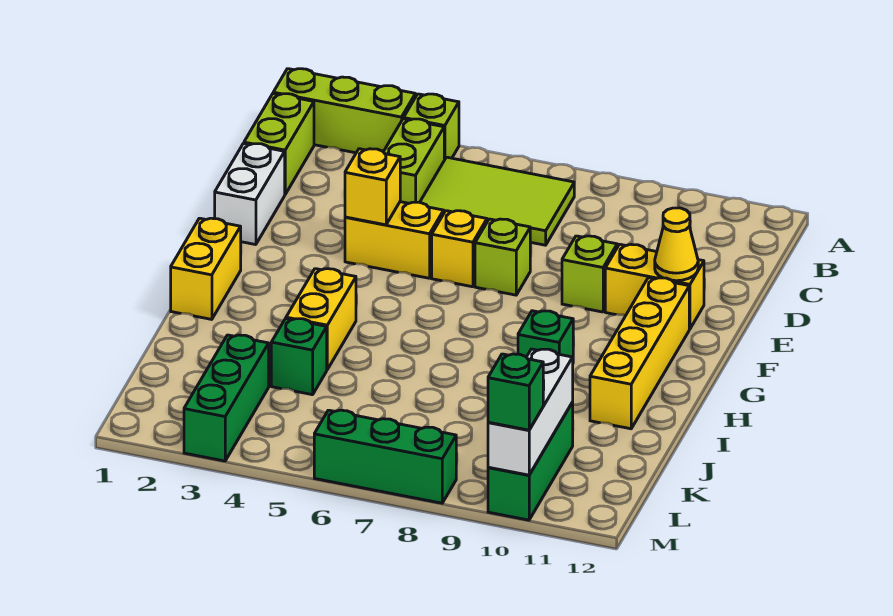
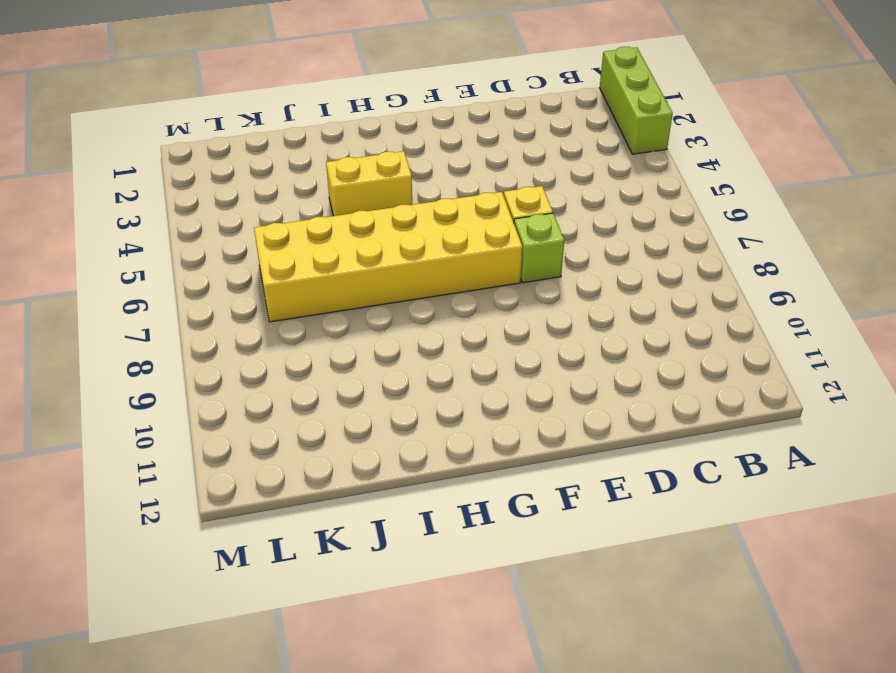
yellow 2x6 brick [254,192,522,322] -> none
none -> lime 1x1 brick [404,94,459,160]
none -> lime 1x2 brick [244,94,314,194]
none -> lime 1x2 brick [384,119,444,203]

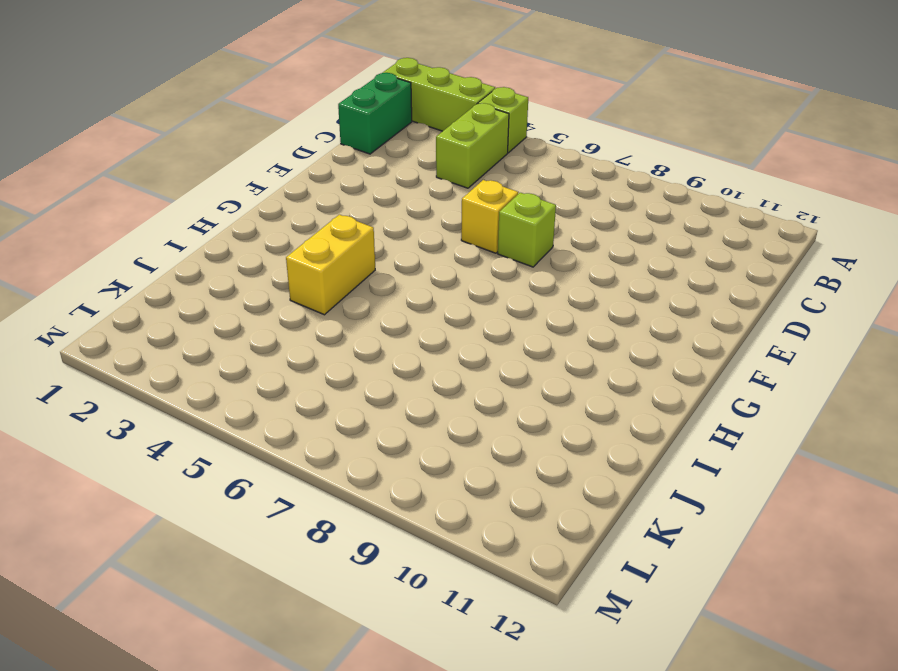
green 1x2 brick [338,73,412,154] -> lime 1x2 brick [244,94,314,194]
none -> lime 2x3 tile [420,157,574,245]
none -> white 1x2 brick [215,143,285,245]
none -> yellow 1x2 brick [345,202,444,278]

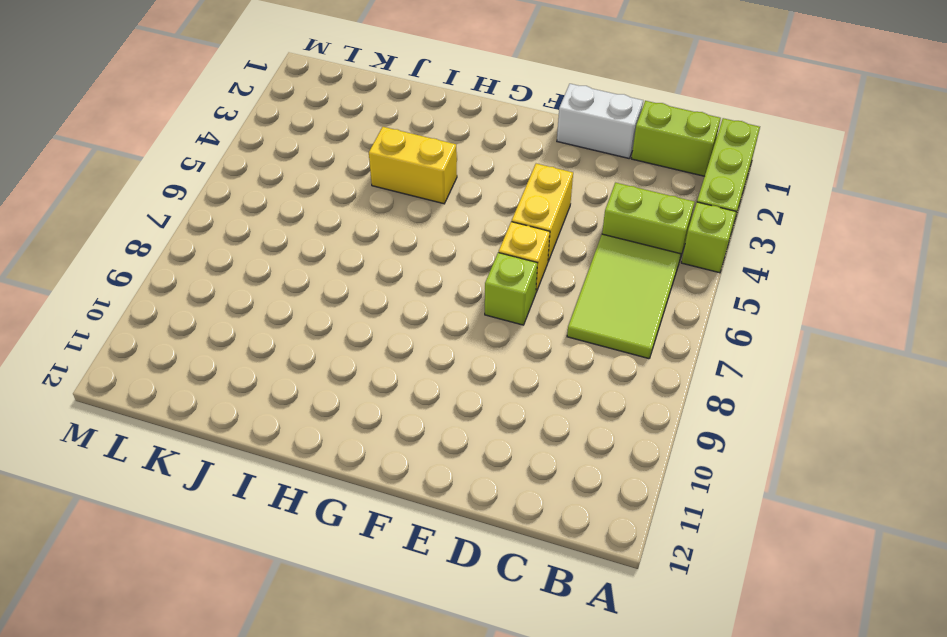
none -> lime 1x1 brick [562,236,617,312]
none -> yellow 1x2 brick [605,244,704,329]
none -> yellow 1x4 brick [590,278,689,429]

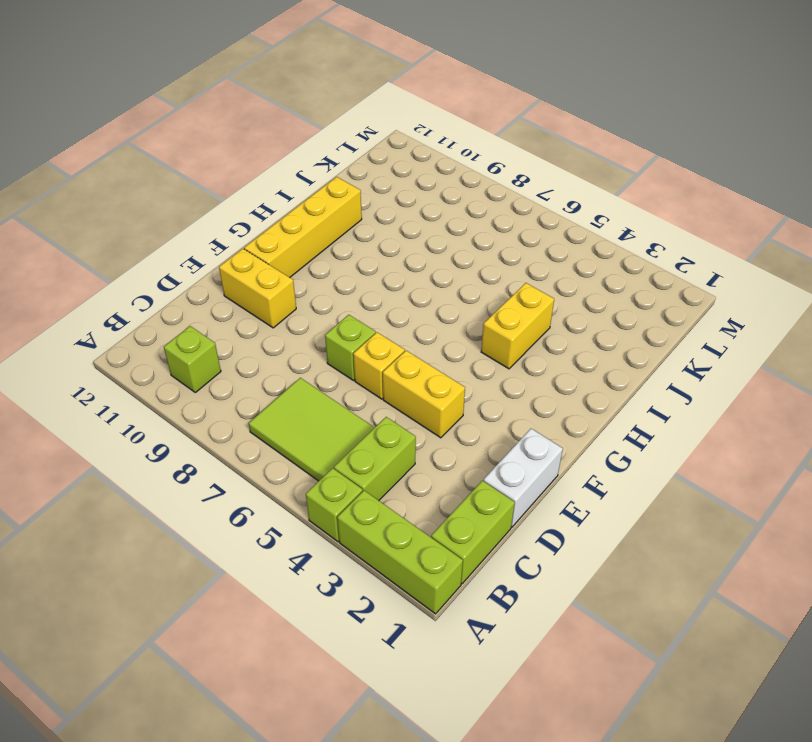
lime 1x1 brick [164,326,221,392] -> lime 1x1 brick moved to [562,236,617,312]
none -> yellow 1x2 brick [171,218,241,319]
none -> green 1x1 brick [518,311,573,357]
none -> green 1x1 brick [271,319,327,395]

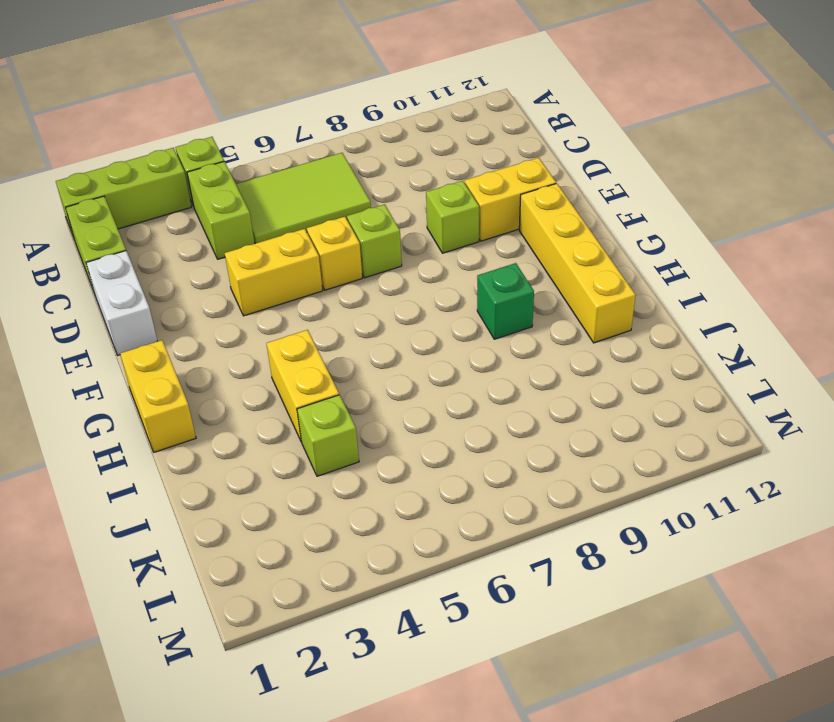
lime 1x1 brick [297,395,359,476] -> green 1x1 brick [271,319,327,395]
none -> green 1x3 brick [184,335,269,461]
none -> green 1x3 brick [488,402,573,520]
none -> green 1x3 brick [314,410,456,503]

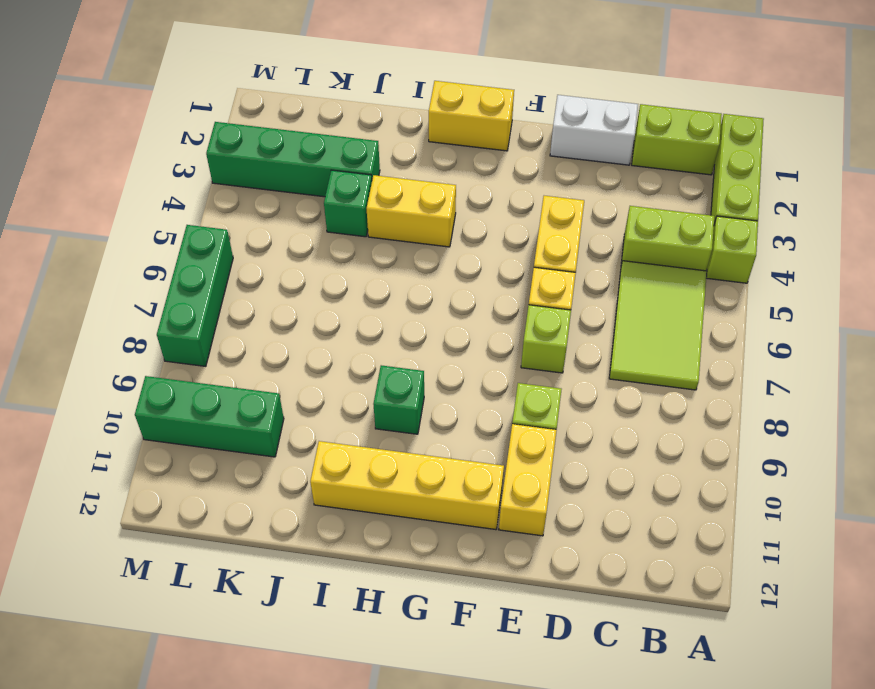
green 1x4 brick [206,122,380,197] -> green 1x3 brick [184,335,269,461]
none -> yellow 1x1 brick [345,149,400,225]
none -> yellow 1x1 cone [655,208,698,281]
none -> white 1x3 brick [488,349,573,475]

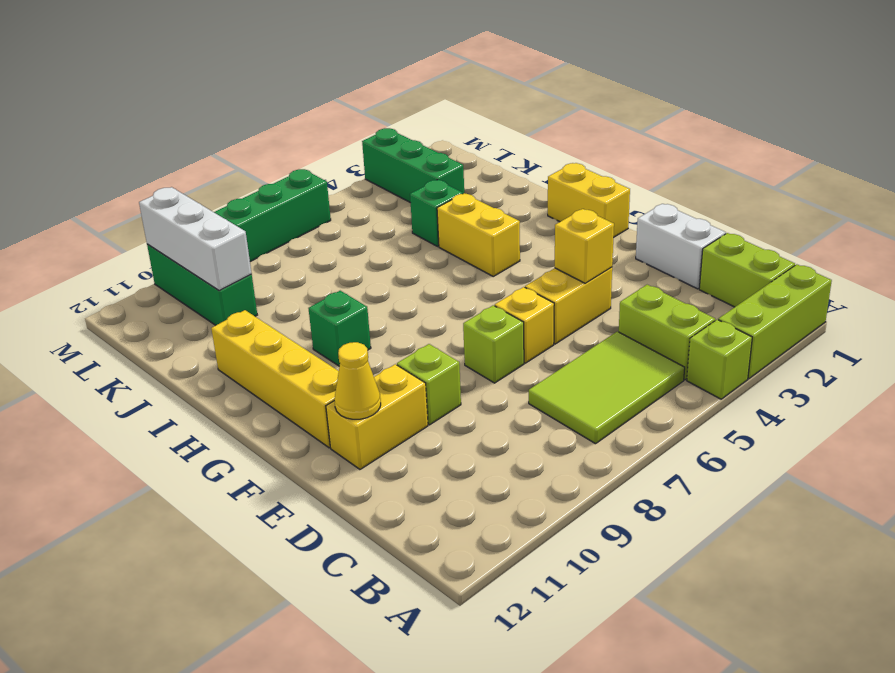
none -> green 1x1 brick [488,354,543,430]

